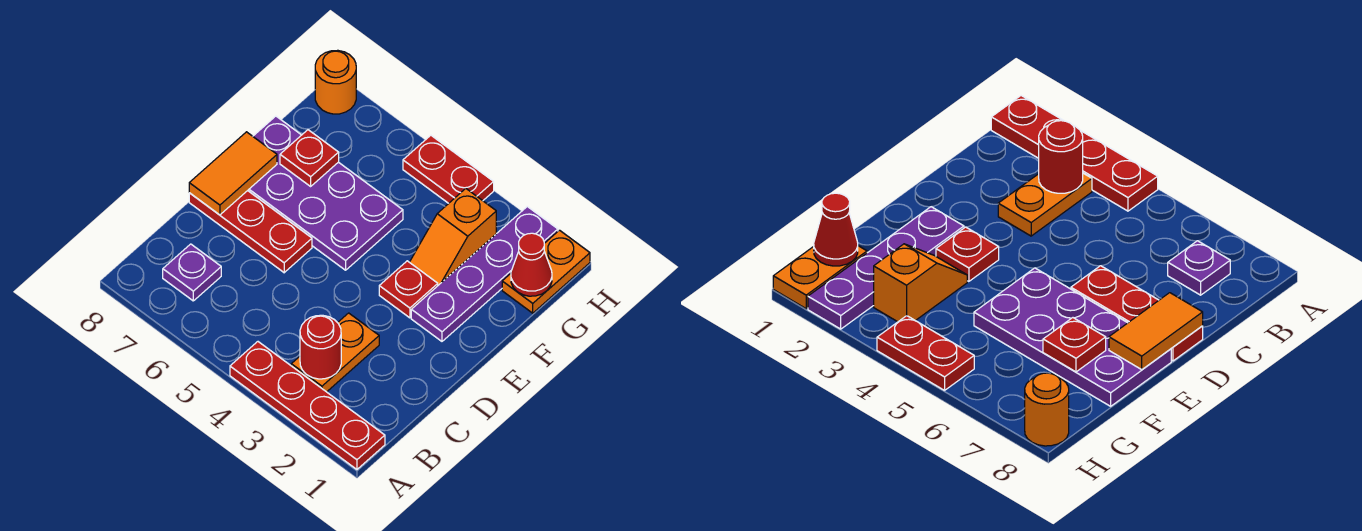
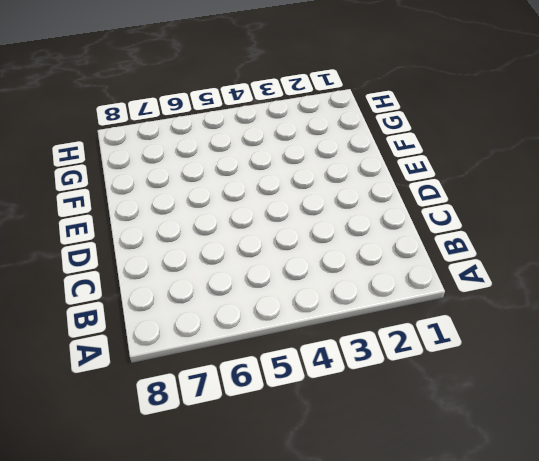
none -> red 1x4 plate [230,342,385,469]
none -> orange 1x2 plate [291,313,379,392]
none -> purple 1x1 plate [163,244,221,301]

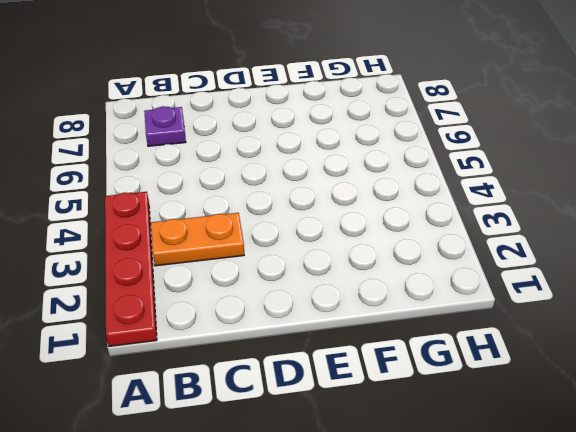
none -> red 1x3 plate [189,191,312,273]
none -> purple 1x4 plate [411,207,558,341]
none -> red 1x1 plate [379,261,438,318]

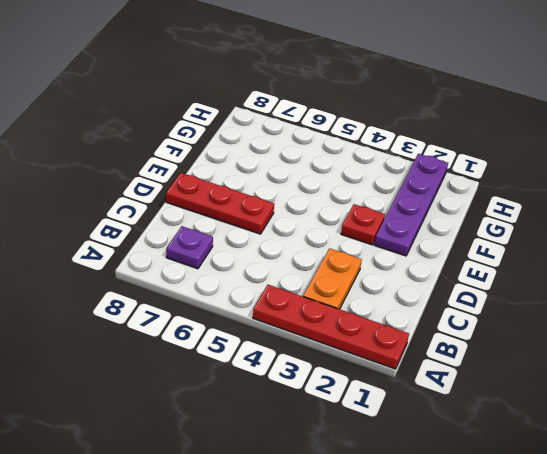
none -> purple 2x4 plate [248,116,403,270]
none -> orange 1x2 slope [410,189,496,285]
none -> orange 1x2 plate [502,230,590,313]

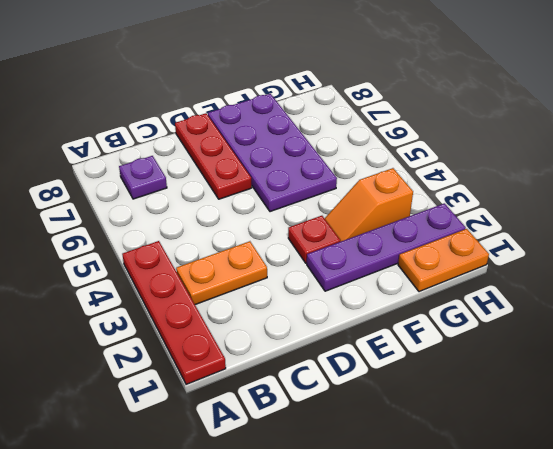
none -> red 1x2 plate [403,135,494,203]
none -> orange 1x1 round brick [315,50,356,114]
none -> red 1x1 round brick [300,315,341,379]

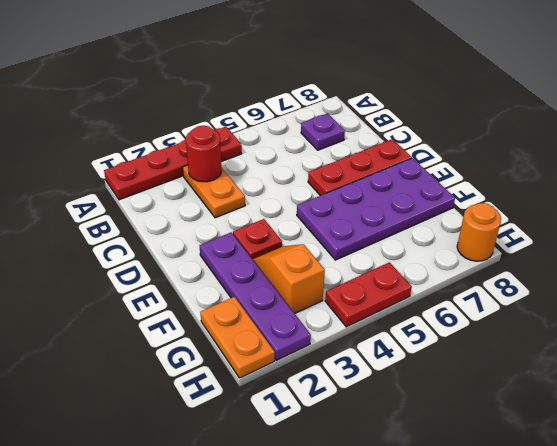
none -> orange 1x2 tile [189,132,277,215]
none -> red 1x1 plate [280,130,339,186]
none -> red 1x1 cone [511,233,552,296]

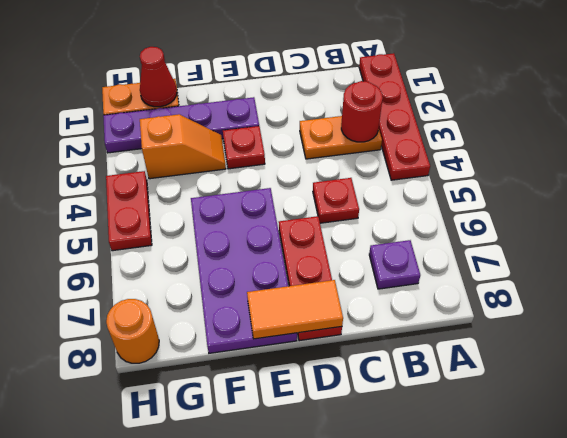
red 1x1 plate [313,178,359,223] -> red 1x1 plate moved to [280,130,339,186]

